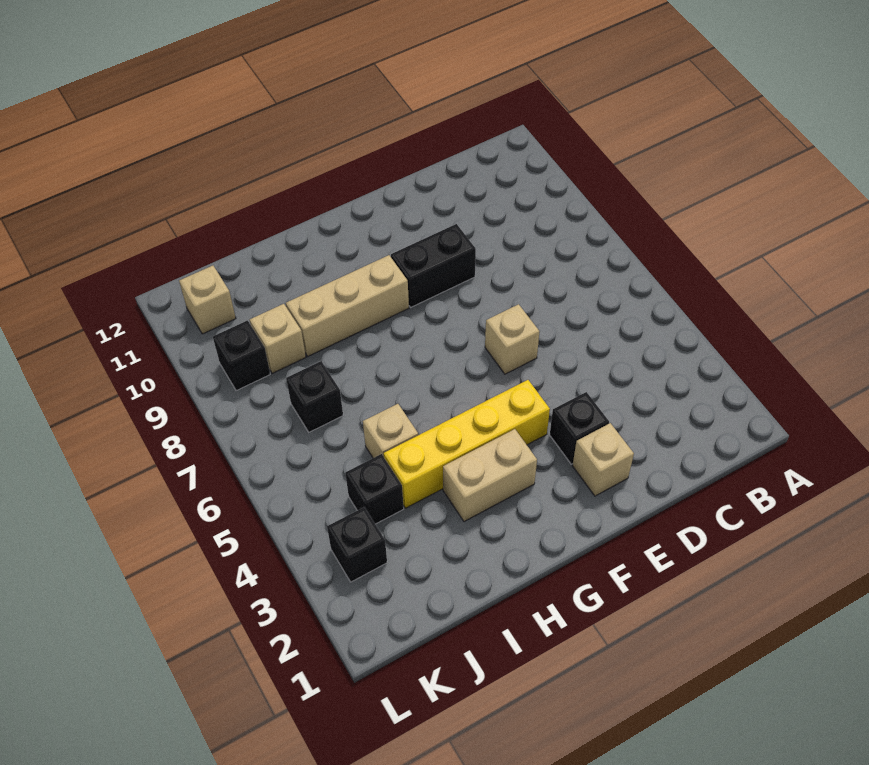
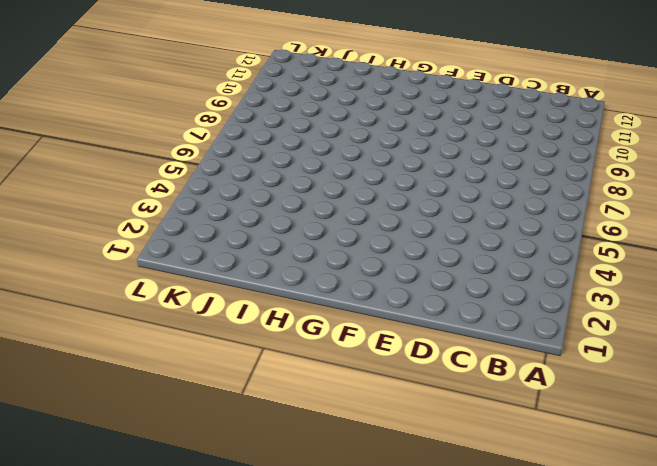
none -> tan 1x1 brick [573,423,634,496]
none -> black 1x1 brick [550,392,609,464]
none -> tan 1x1 brick [485,304,540,374]

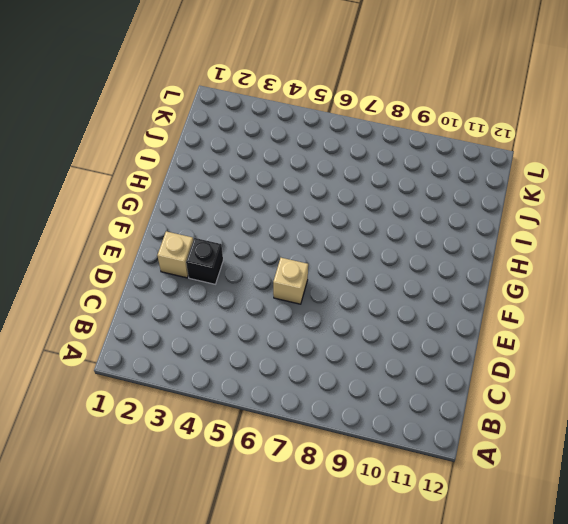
none -> black 1x2 brick [391,224,476,307]
none -> yellow 1x4 brick [384,380,550,508]
none -> tan 1x2 brick [443,429,537,522]

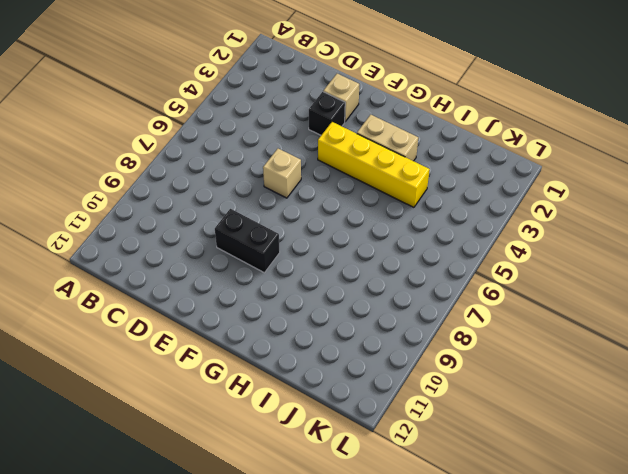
none -> tan 1x3 brick [286,255,409,356]
none -> tan 1x1 brick [363,404,418,458]
none -> black 1x1 brick [345,454,404,524]

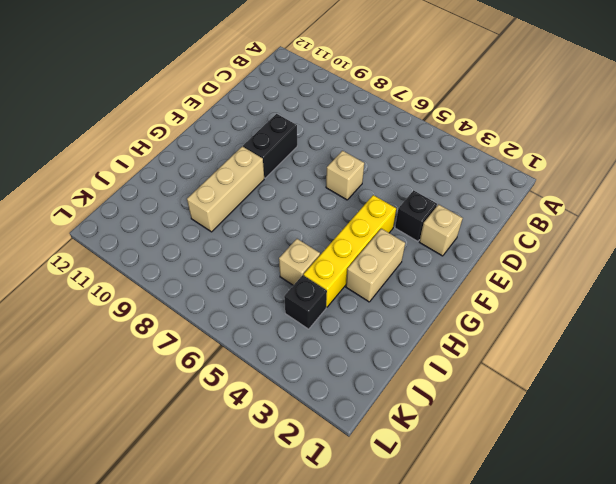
none -> black 1x1 brick [286,361,343,432]
none -> tan 1x1 brick [250,304,306,373]
none -> black 1x1 brick [327,507,387,582]

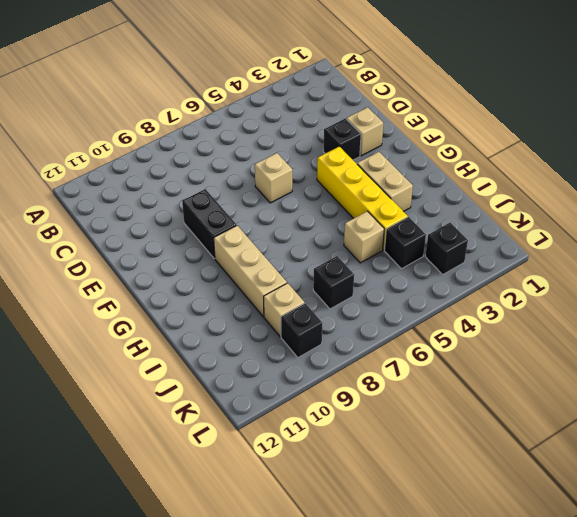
none -> tan 1x1 brick [179,266,236,334]

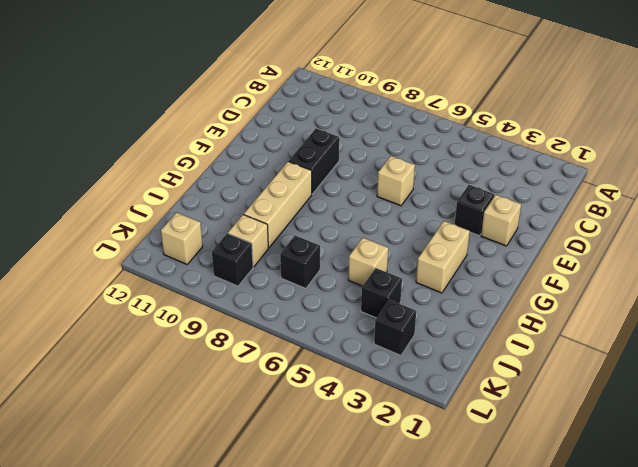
none -> yellow 1x4 brick [384,380,550,508]

